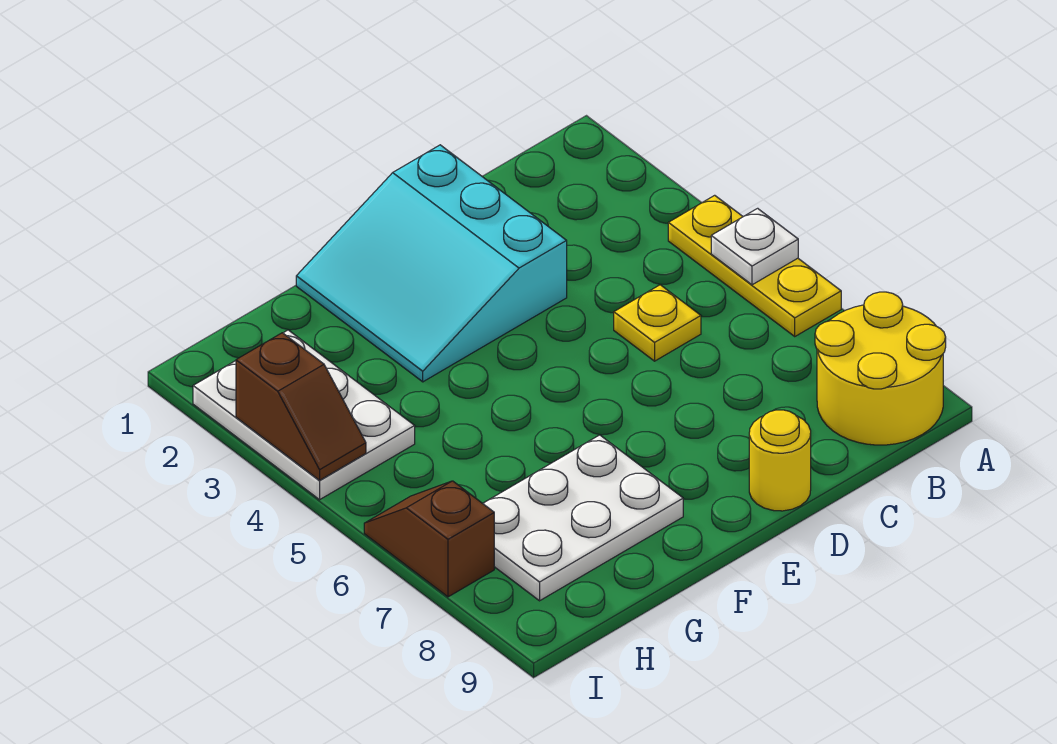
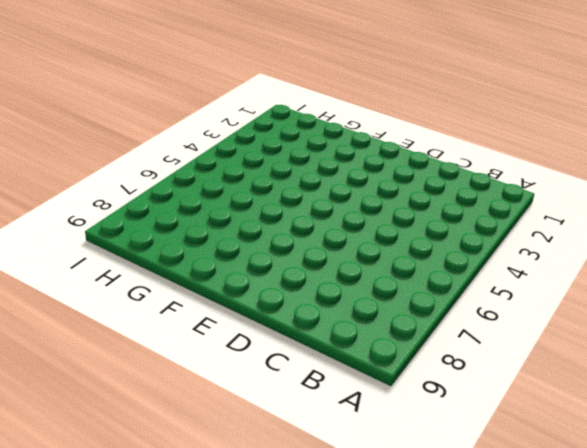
none -> yellow 1x3 plate [668,195,841,336]
none -> yellow 2x2 round brick [815,292,946,445]

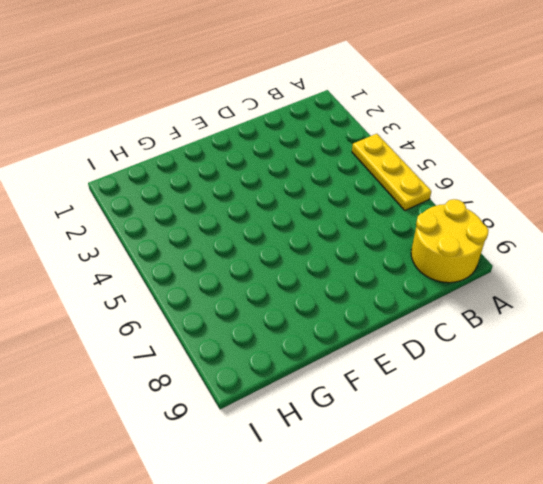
none -> yellow 1x1 plate [614,285,701,361]
none -> cyan 3x3 slope [296,145,567,382]

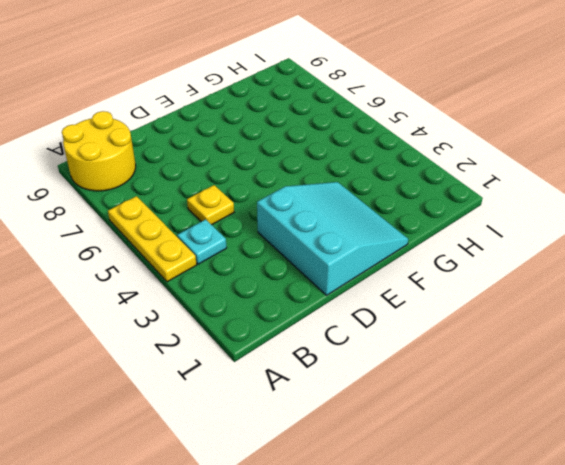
cyan 1x1 plate [177,219,227,264] -> none
none -> yellow 1x1 round brick [749,410,811,511]
none -> white 2x3 plate [483,435,683,601]

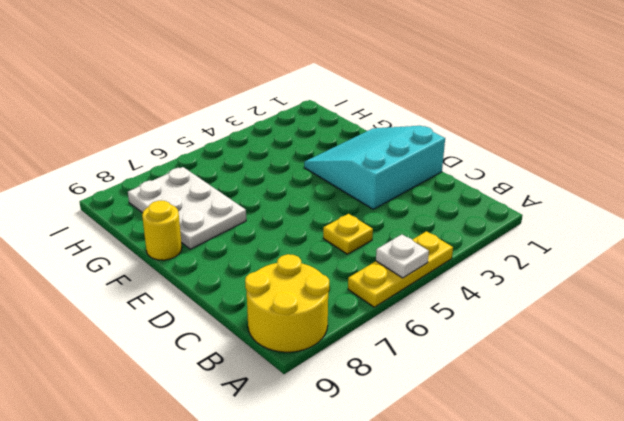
yellow 1x1 round brick [142,201,182,260] -> yellow 1x1 round brick moved to [749,410,811,511]
none -> white 2x3 plate [193,330,415,500]
none -> brown 1x2 slope [364,481,494,597]

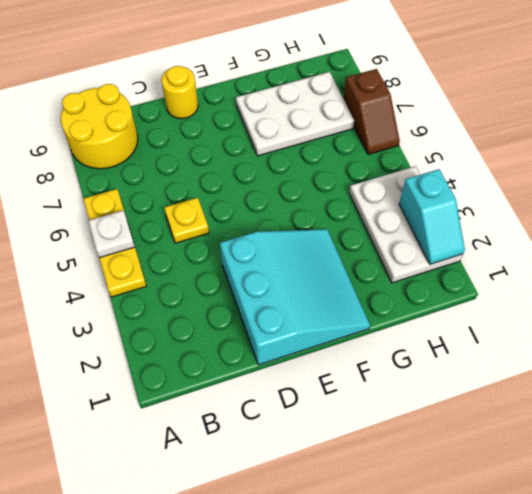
cyan 1x2 slope [399,169,465,264] -> brown 1x2 slope [236,333,366,480]

